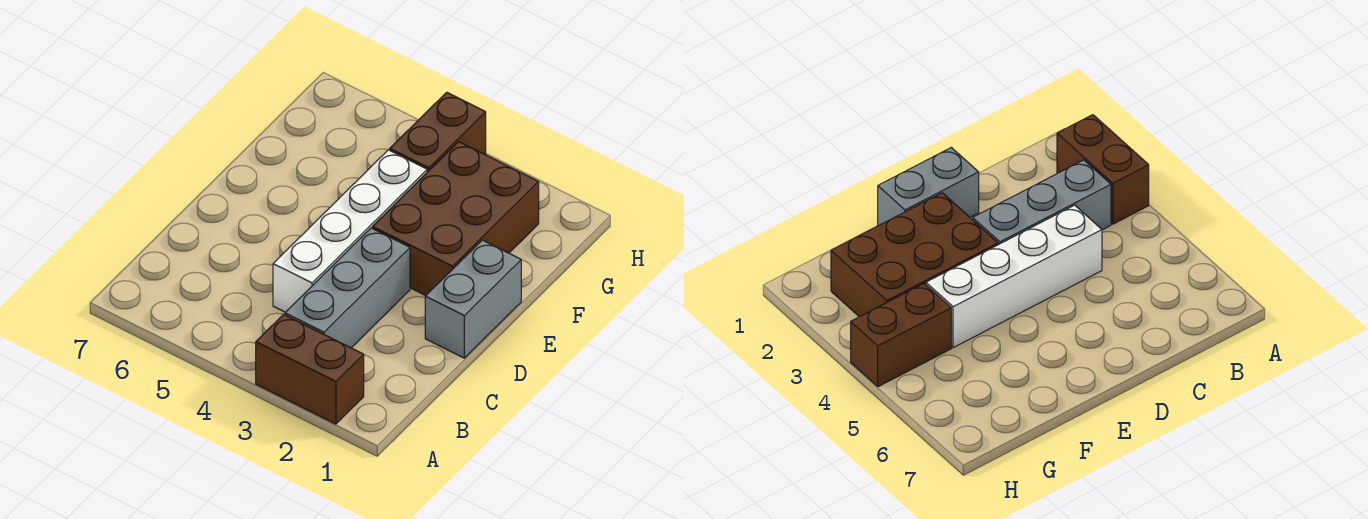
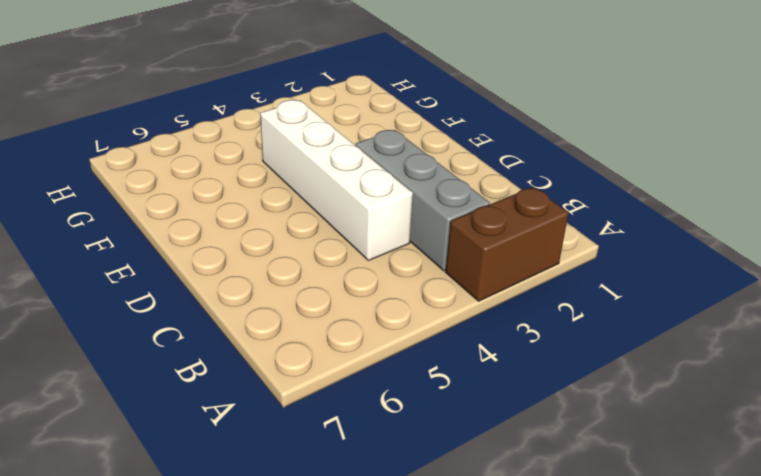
none -> grey 1x2 brick [425,240,521,358]
none -> brown 2x3 brick [372,142,539,296]

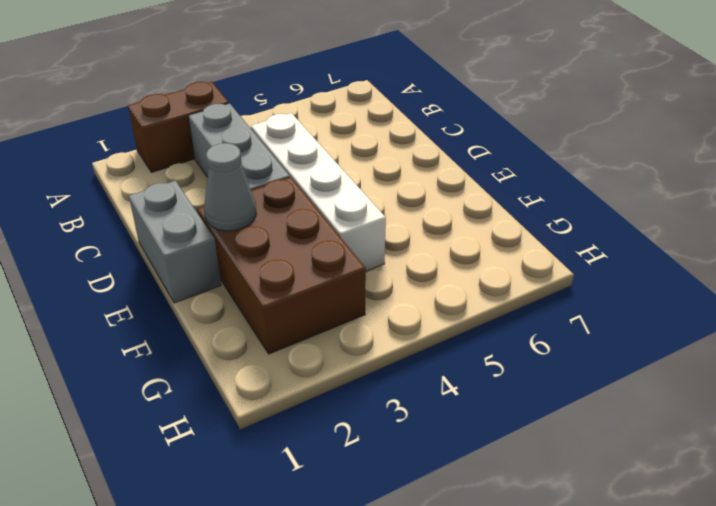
grey 1x1 cone [204,143,256,231] -> none
none -> brown 1x2 brick [390,92,486,172]

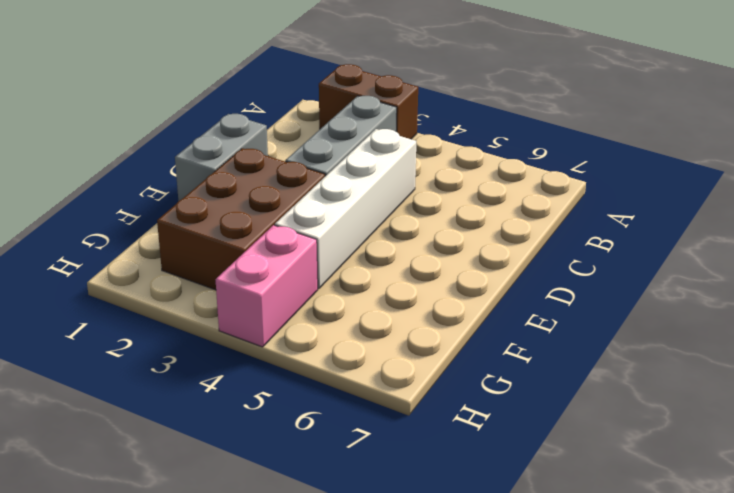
pink 1x2 brick [215,225,318,347] -> brown 1x2 brick [390,92,486,172]

